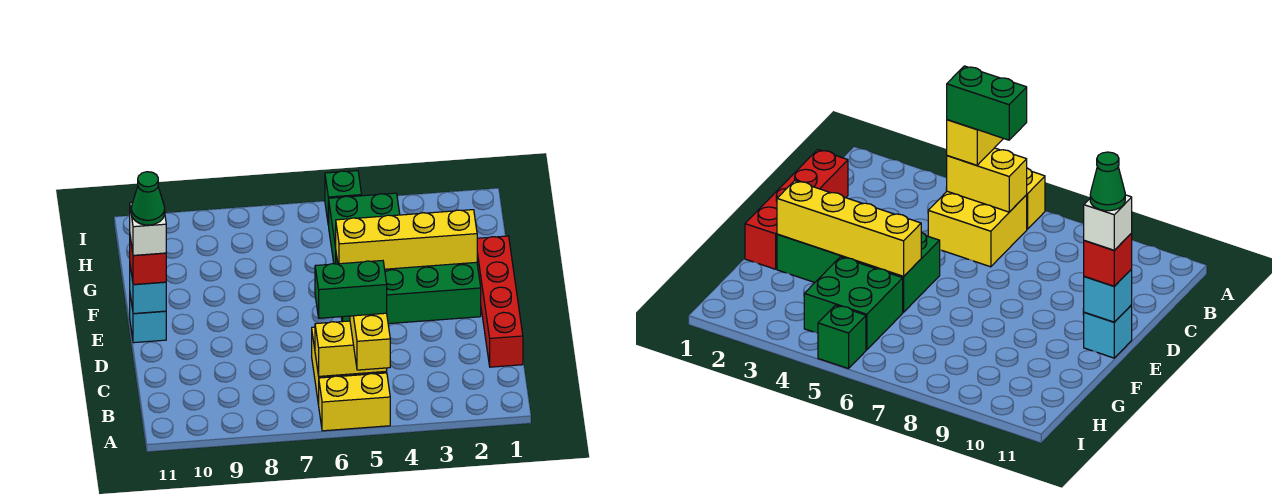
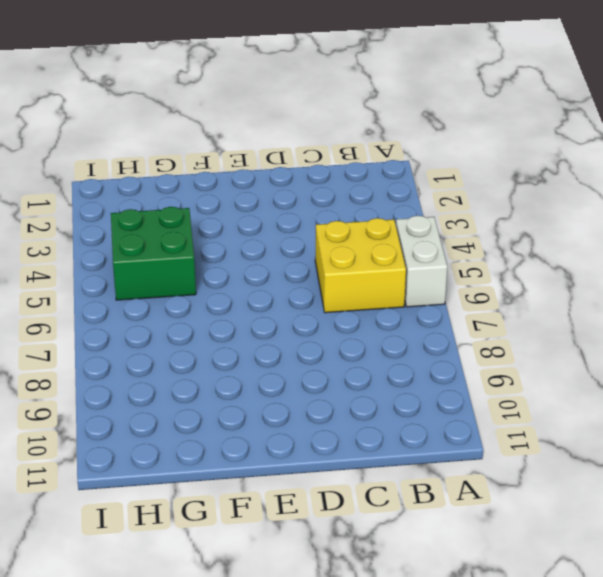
white 1x2 brick [396,216,447,307] -> yellow 1x2 brick [319,373,390,431]
none -> red 1x4 brick [477,236,523,367]
none -> green 2x4 brick [336,255,481,324]
none -> cyan 1x1 brick [130,296,166,343]

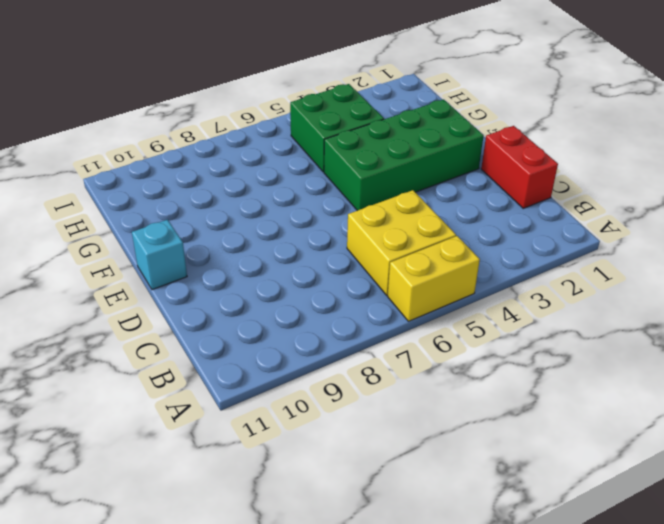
red 1x2 brick [481,126,558,208] -> red 1x4 brick [477,236,523,367]
none -> green 1x1 brick [325,171,362,225]
none -> yellow 1x2 brick [315,321,387,376]
none -> cyan 1x1 brick [130,267,166,314]

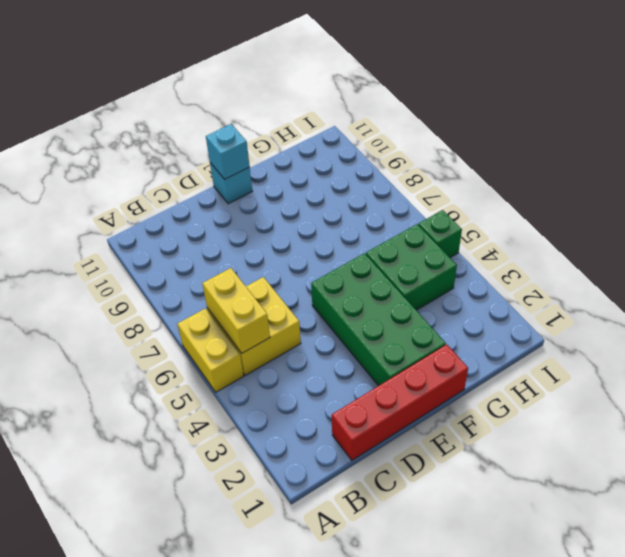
none -> yellow 1x4 brick [336,210,477,269]
none -> yellow 1x2 brick [350,313,390,370]
none -> red 1x1 brick [130,237,166,285]

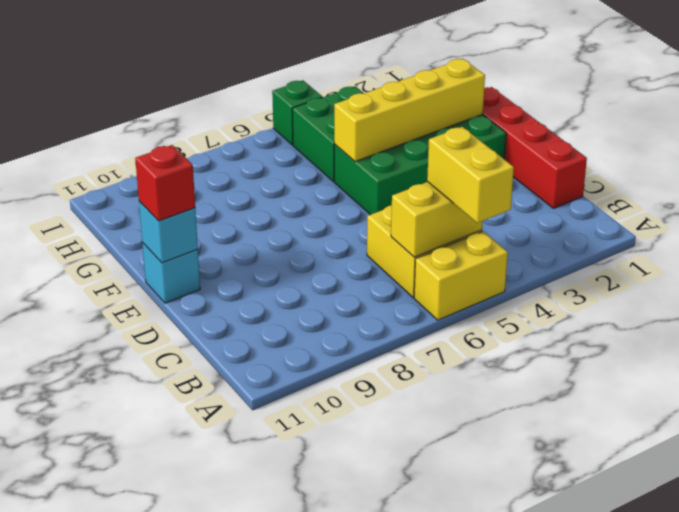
none -> green 1x2 brick [315,261,387,318]
none -> white 1x1 brick [130,202,166,255]
none -> green 1x1 cone [131,172,165,225]

